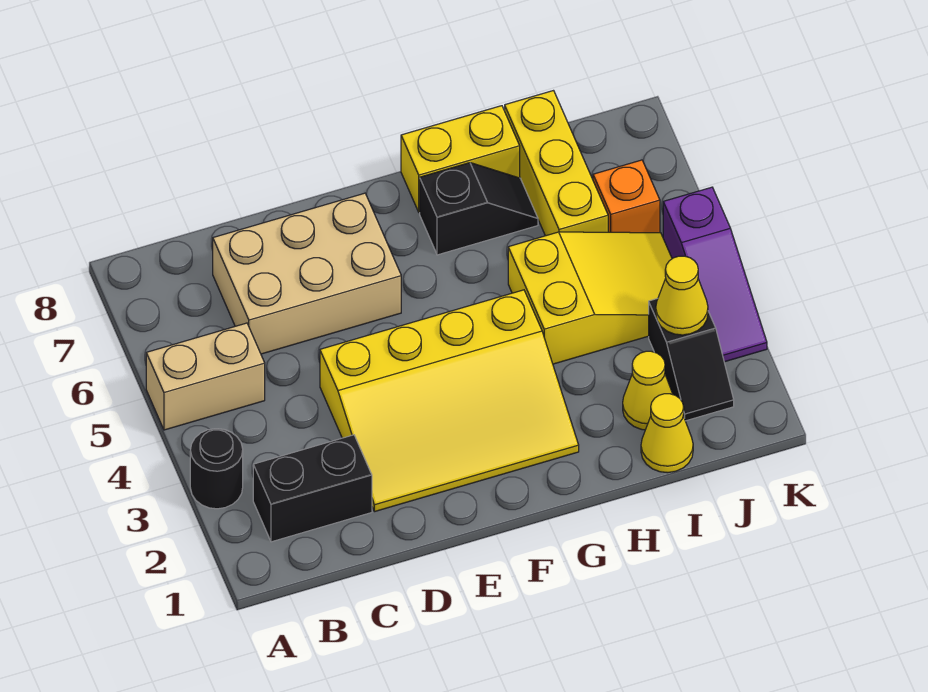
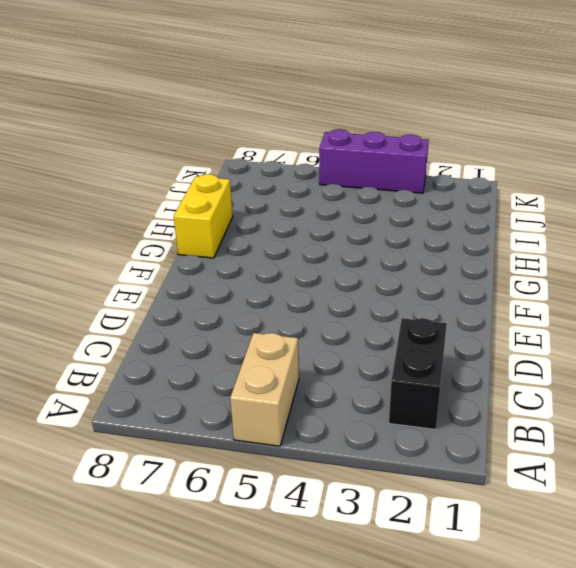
purple 1x3 brick [319,129,429,193] -> purple 1x3 slope [663,187,767,362]
none -> black 1x1 round brick [190,429,243,509]
none -> tan 2x3 brick [213,193,401,354]
none -> yellow 3x4 slope [320,290,579,512]

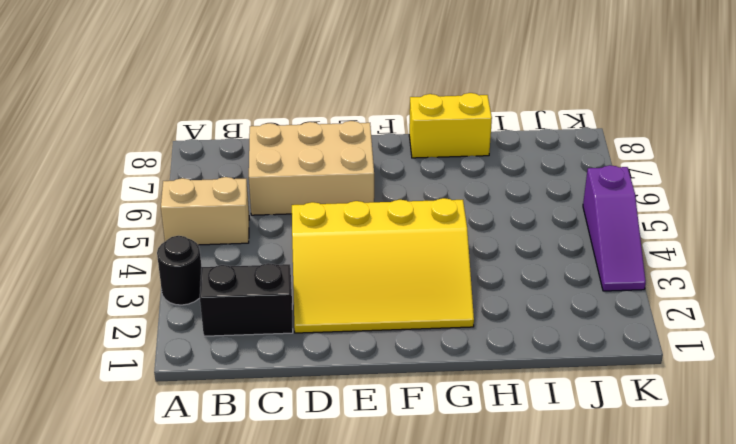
none -> black 1x2 slope [420,163,538,255]
none -> yellow 2x3 slope [508,232,672,364]
none -> yellow 1x1 cone [641,394,693,473]

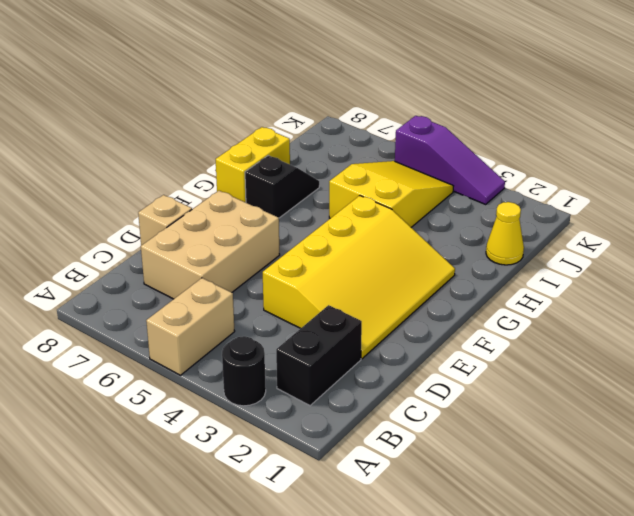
tan 1x1 brick [138,195,192,245] -> none
none -> yellow 1x1 cone [623,351,673,430]
none -> yellow 1x3 brick [505,91,608,236]
none -> black 1x2 slope [649,298,734,421]

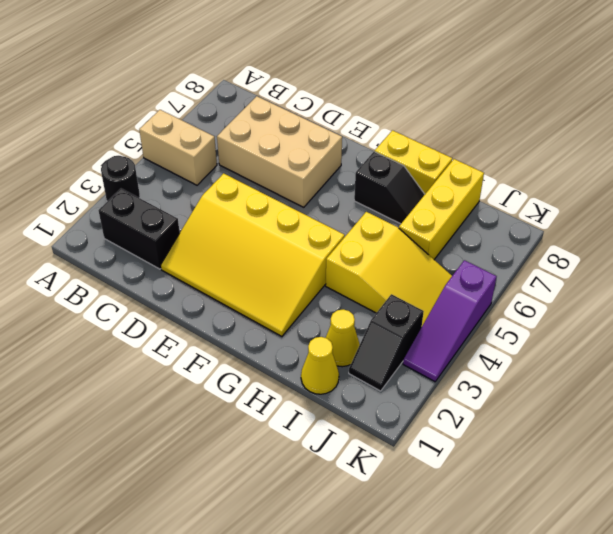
none -> orange 1x1 brick [593,160,660,233]
none -> yellow 1x1 cone [656,256,708,335]

